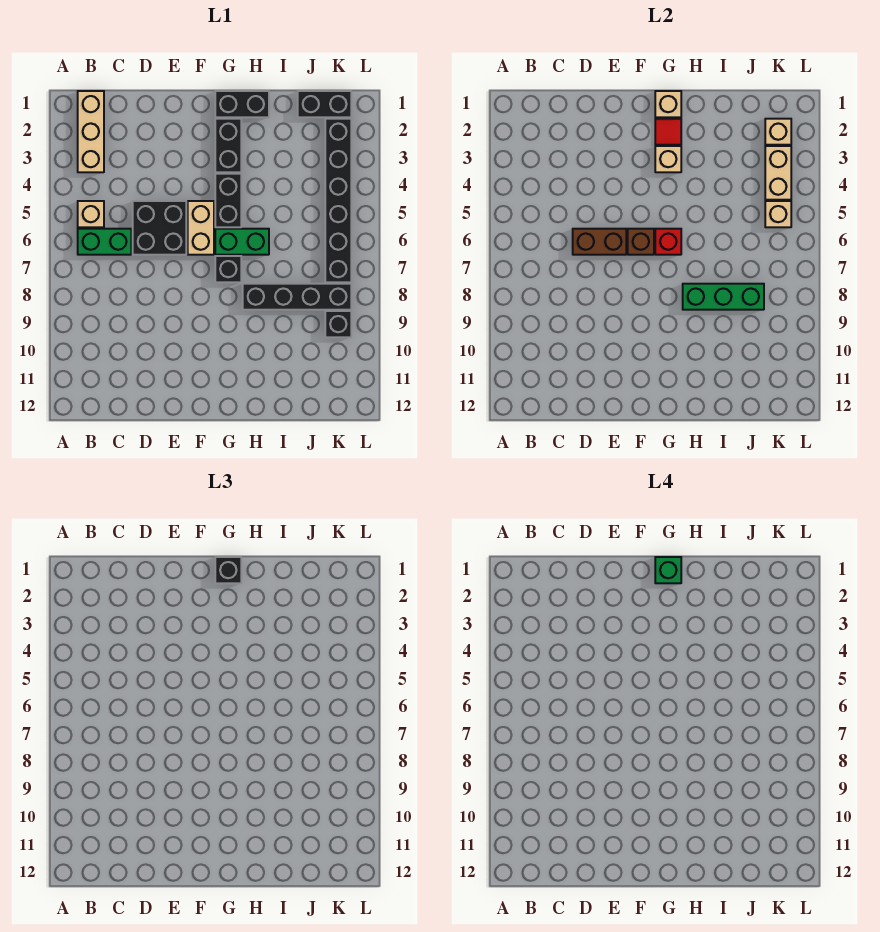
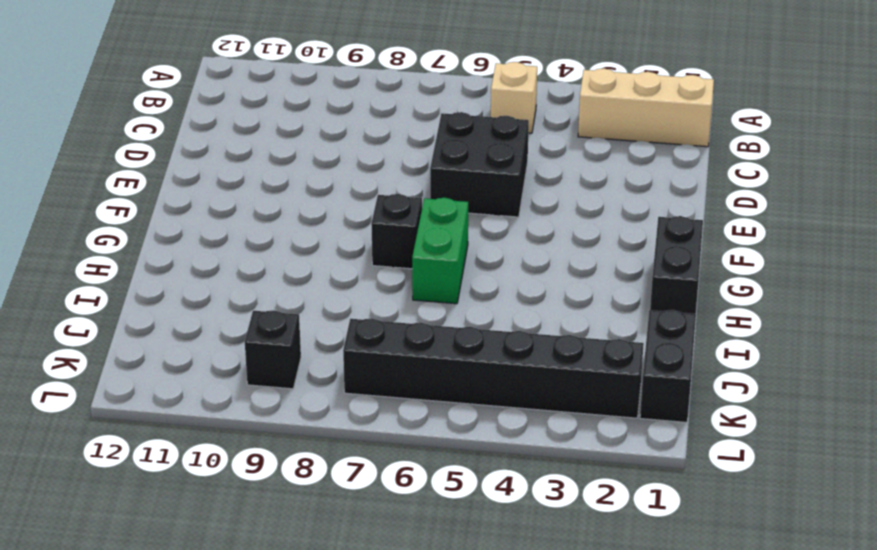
none -> green 1x2 brick [78,229,131,255]
none -> tan 1x2 brick [188,201,214,255]
none -> black 1x2 brick [215,119,241,172]

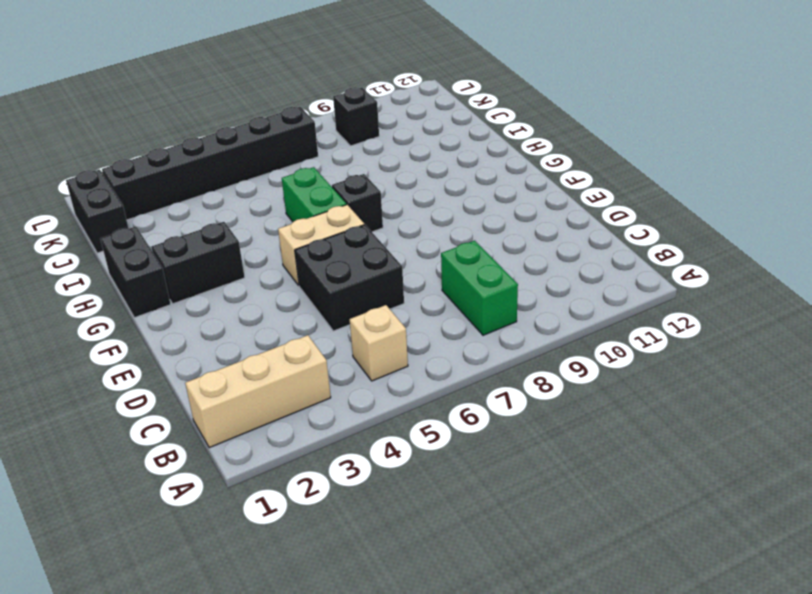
green 1x2 brick [441,241,518,335] -> green 1x2 brick moved to [78,229,131,255]
none -> black 1x2 brick [215,174,241,227]
none -> black 1x4 brick [243,284,351,310]
none -> brown 1x2 brick [573,229,626,255]

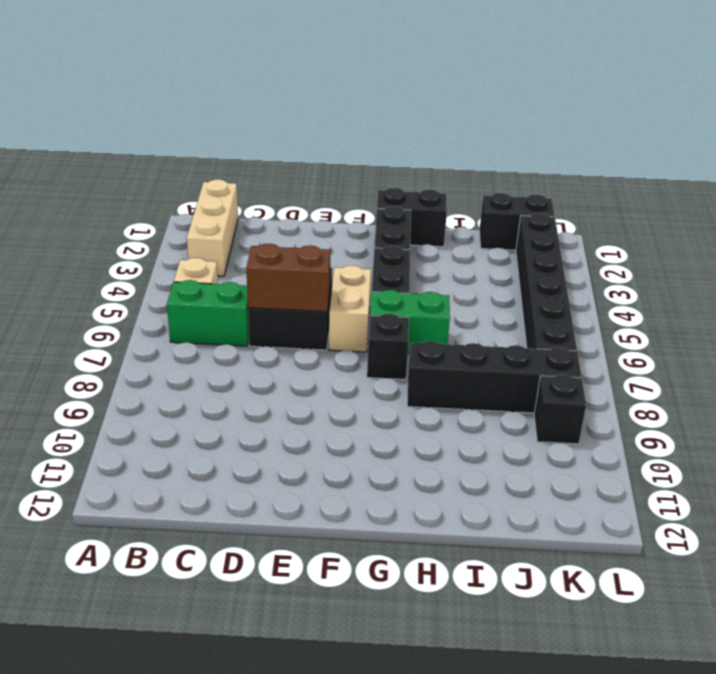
none -> brown 1x1 brick [628,229,654,255]
none -> tan 1x1 brick [655,91,681,117]
none -> red 1x1 tile [655,119,681,145]

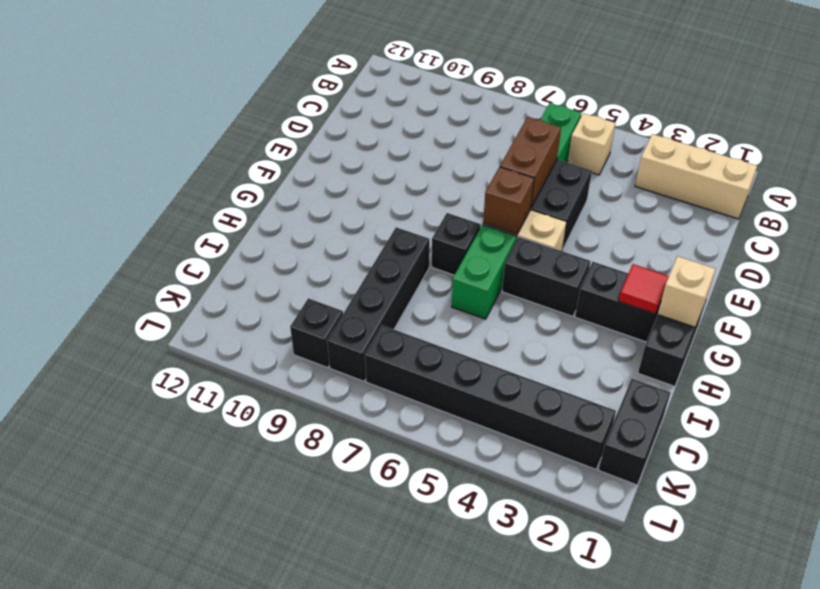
none -> tan 1x1 brick [655,146,681,172]
none -> red 1x1 brick [655,229,681,255]
none -> green 1x3 brick [683,284,764,310]

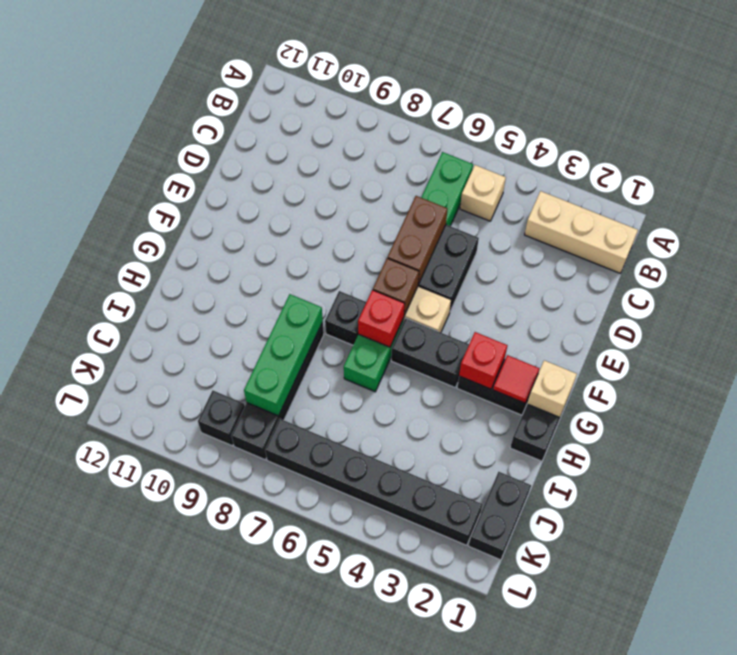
red 1x1 brick [459,332,508,389] -> tan 1x1 brick [655,146,681,172]
none -> tan 1x1 brick [765,119,791,145]
none -> tan 1x2 brick [765,146,791,200]
none -> tan 1x1 brick [765,201,791,227]

